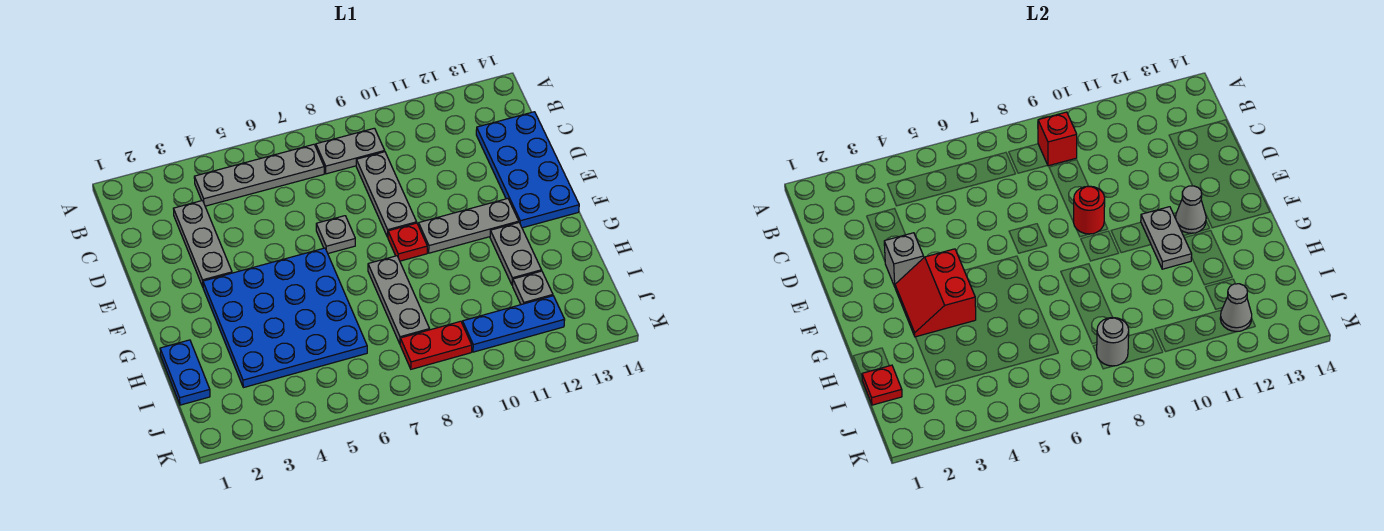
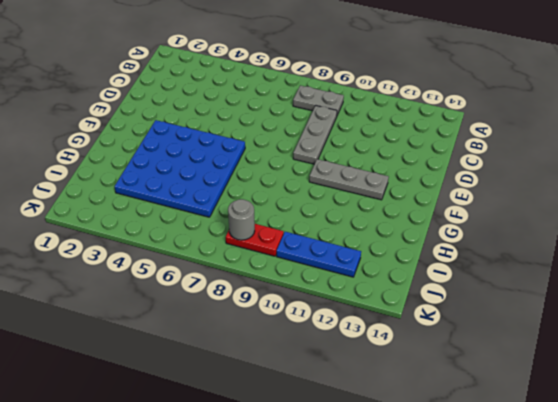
none -> grey 1x4 plate [194,144,324,206]
none -> grey 1x3 plate [173,201,232,286]
none -> blue 2x4 plate [476,112,579,228]

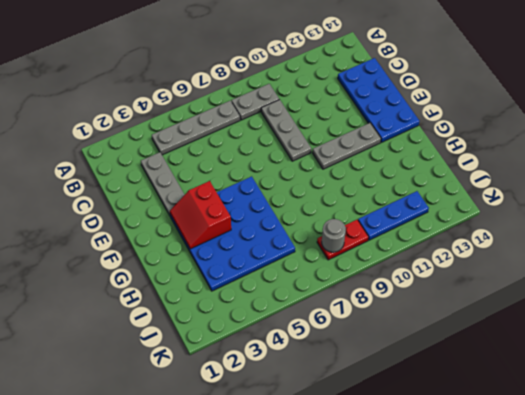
none -> grey 1x1 plate [316,216,355,253]
none -> red 1x1 plate [388,223,427,261]
none -> grey 1x3 plate [368,256,430,343]

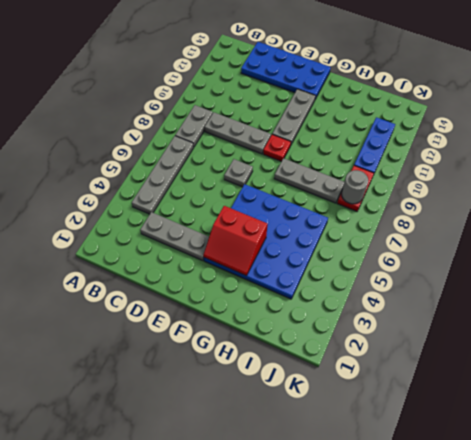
none -> grey 1x2 plate [490,223,541,285]
none -> blue 1x2 plate [160,340,210,405]
none -> grey 1x1 plate [513,271,553,305]

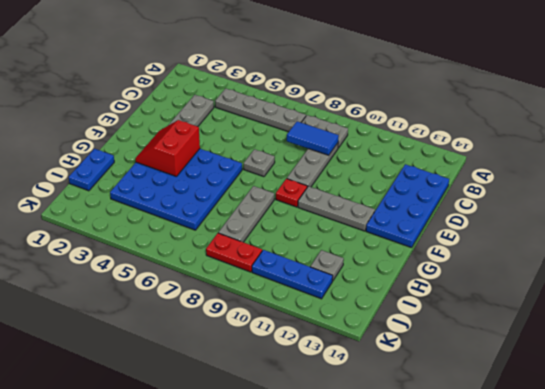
blue 1x2 tile [287,121,339,155] -> none
none -> grey 1x2 plate [490,223,541,285]
none -> red 1x1 brick [1038,112,1077,166]
none -> grey 1x1 brick [884,233,924,286]

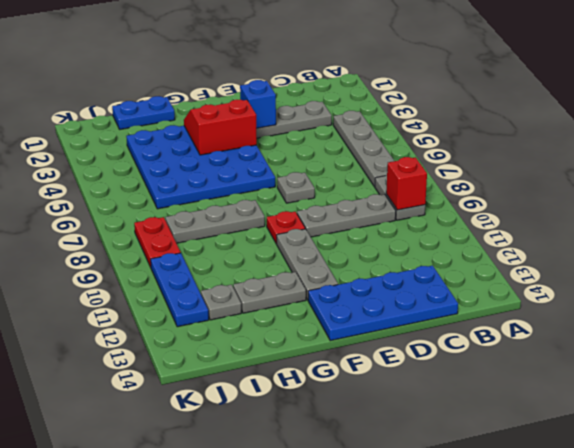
blue 1x1 brick [240,80,276,128] -> grey 1x1 brick [884,233,924,286]
none -> red 1x1 round brick [1074,186,1105,234]
none -> grey 1x2 plate [1141,207,1192,269]
none -> grey 1x1 cone [1176,186,1206,233]

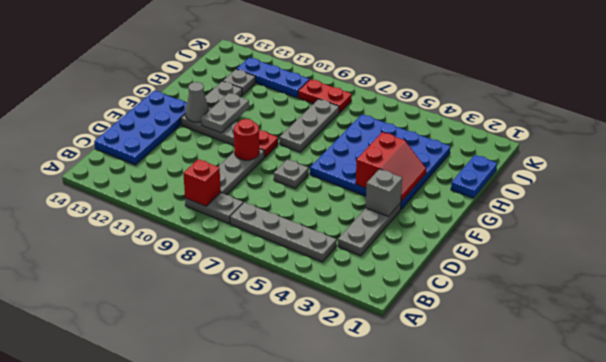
none -> red 1x1 plate [862,365,902,405]
none -> grey 1x1 round brick [1096,317,1129,366]
none -> grey 1x1 cone [1220,284,1252,331]

